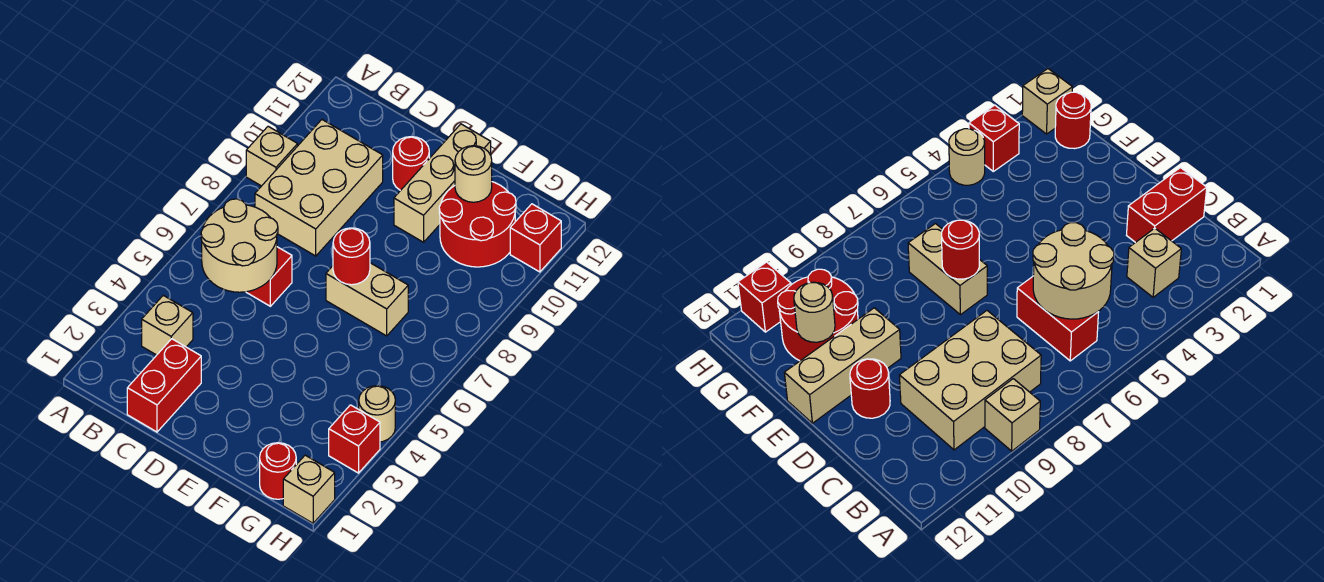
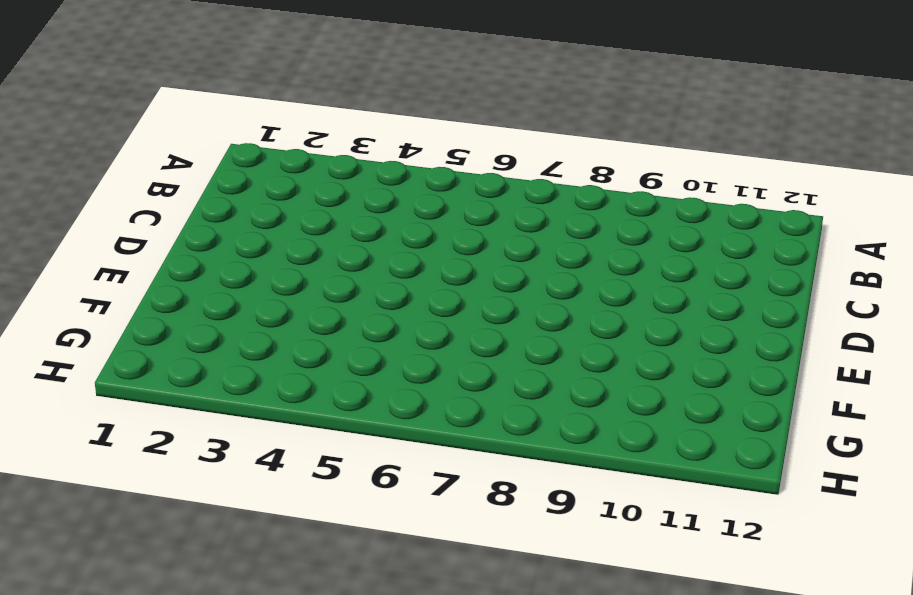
none -> tan 1x1 brick [246,126,298,186]
none -> tan 1x1 brick [142,295,193,355]
none -> red 1x2 brick [246,247,292,306]

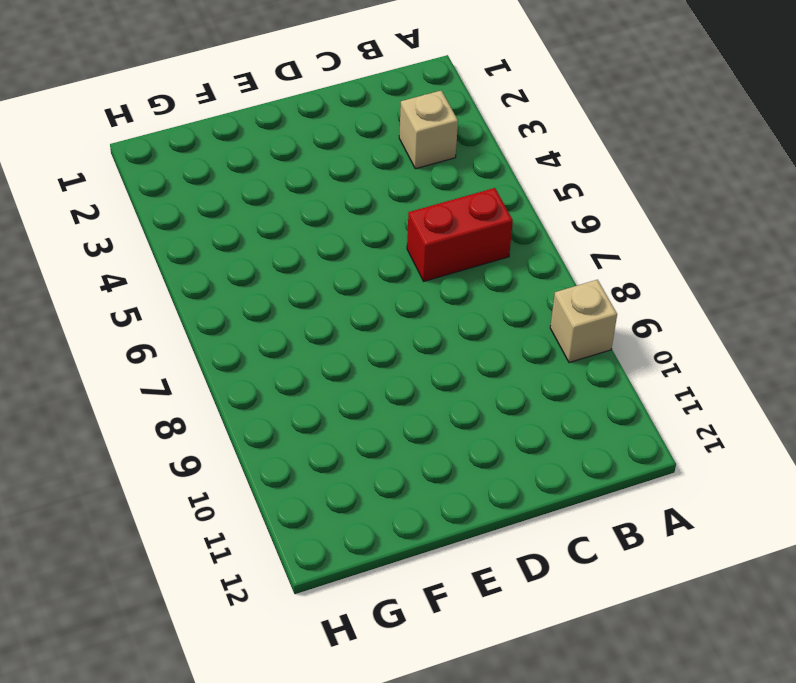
none -> tan 2x3 brick [255,120,383,256]
none -> red 1x2 brick [127,339,201,432]
none -> red 1x1 round brick [393,137,429,191]

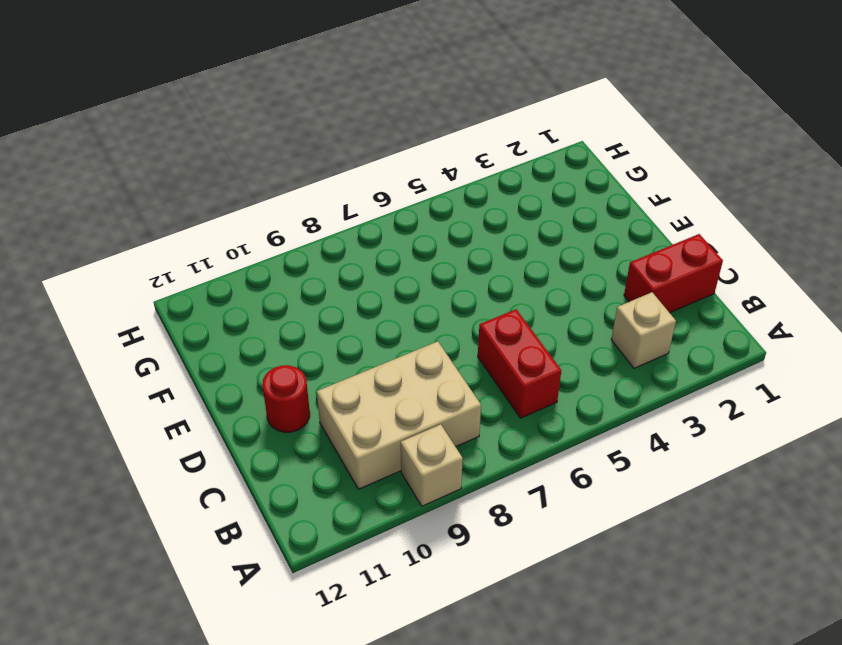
none -> tan 1x2 brick [326,263,408,336]
none -> tan 1x3 brick [394,124,491,242]
none -> red 2x2 round brick [439,182,516,267]

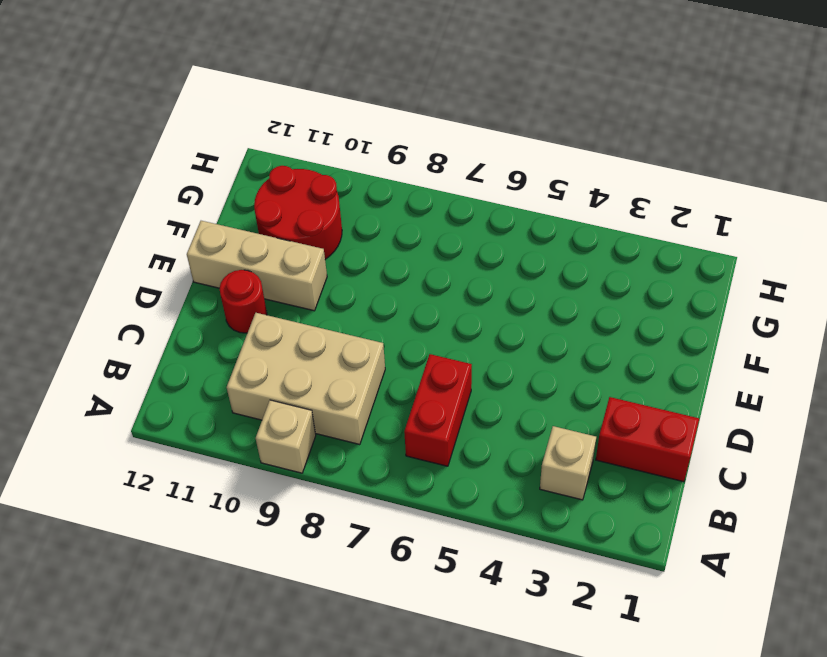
none -> tan 1x2 brick [326,263,408,336]
none -> red 1x1 round brick [260,443,296,499]
none -> tan 1x1 brick [283,455,335,523]

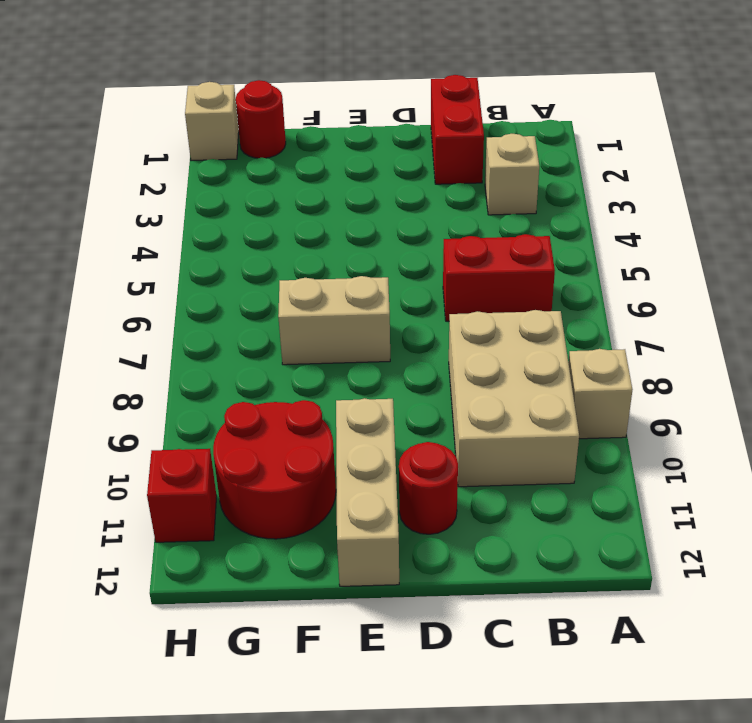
none -> red 1x1 brick [329,405,380,473]
none -> tan 1x1 round brick [359,386,395,442]
none -> tan 2x2 round brick [201,199,278,292]

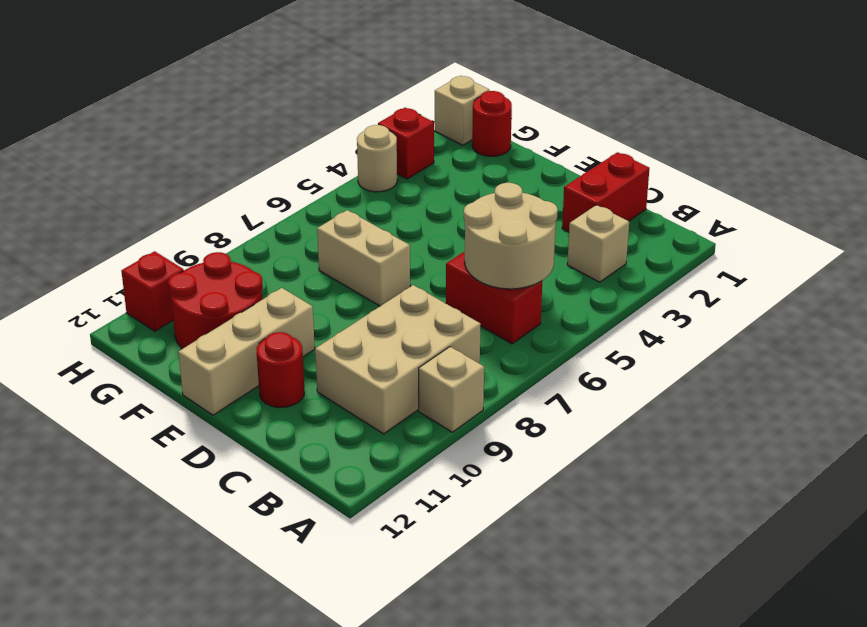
none -> red 1x1 round brick [333,228,370,285]
none -> tan 1x1 round brick [455,146,492,202]

